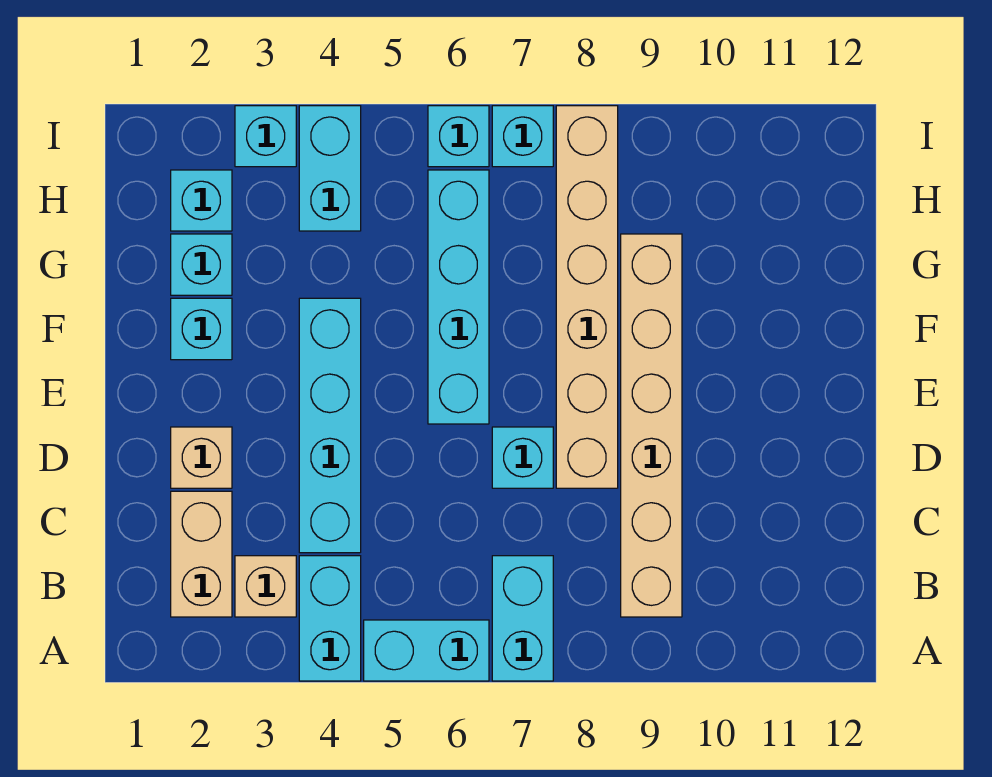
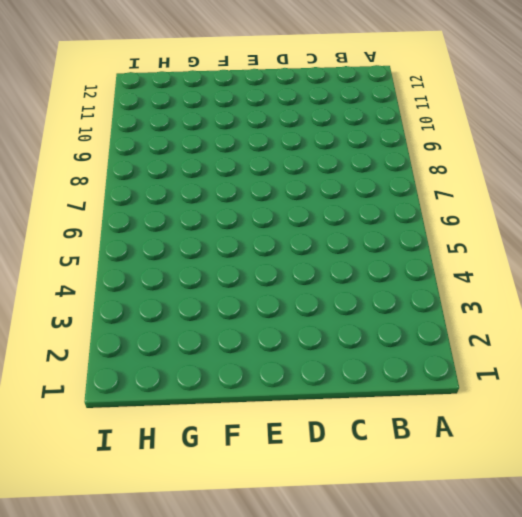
none -> cyan 1x2 brick [299,556,361,681]
none -> cyan 1x2 brick [364,620,489,681]
none -> cyan 1x2 brick [492,556,553,681]

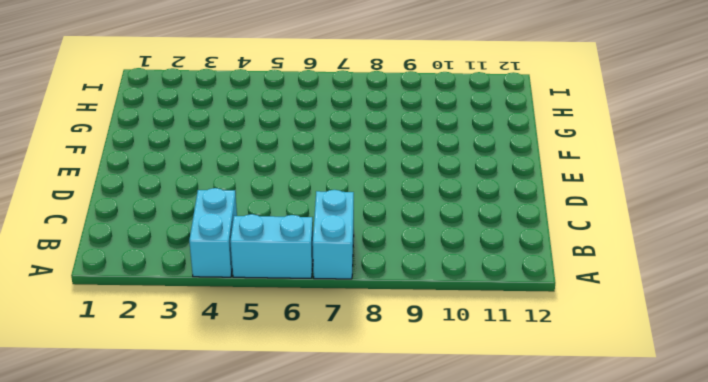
none -> tan 1x2 brick [171,491,232,617]
none -> tan 1x1 brick [235,556,296,617]
none -> tan 1x6 brick [621,234,682,617]

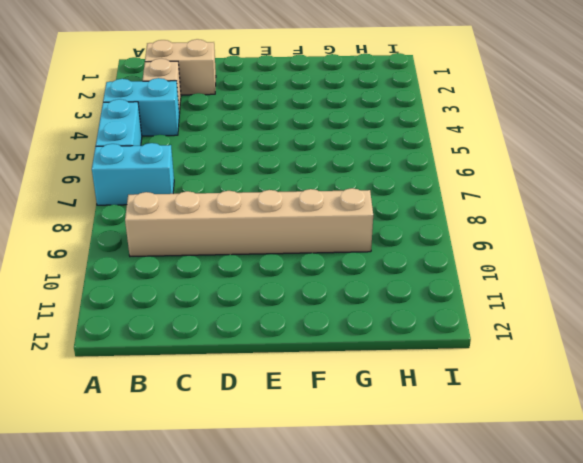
none -> cyan 1x4 brick [299,298,361,553]
none -> tan 1x1 brick [171,427,232,488]
none -> cyan 1x1 brick [492,427,553,488]

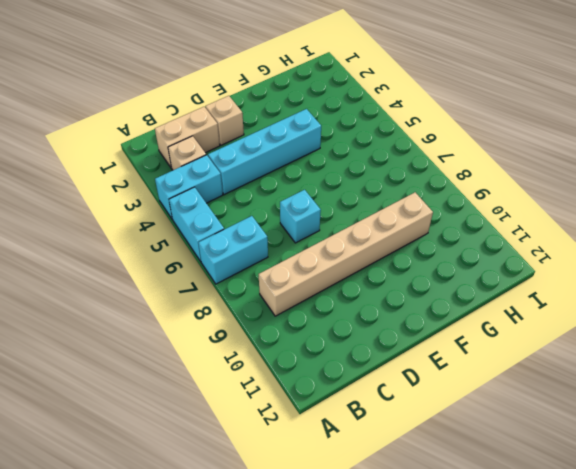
none -> tan 1x6 brick [556,106,618,488]
none -> cyan 1x4 brick [428,170,489,424]
none -> cyan 1x1 brick [171,298,232,360]

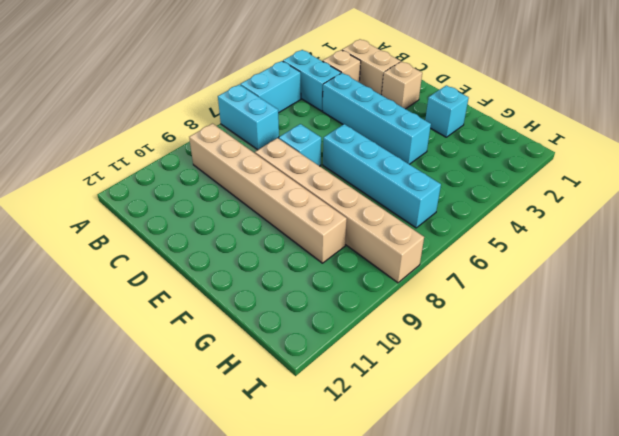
none -> cyan 1x1 brick [171,234,232,295]
none -> cyan 1x1 brick [171,170,232,231]
none -> cyan 1x2 brick [299,106,361,231]

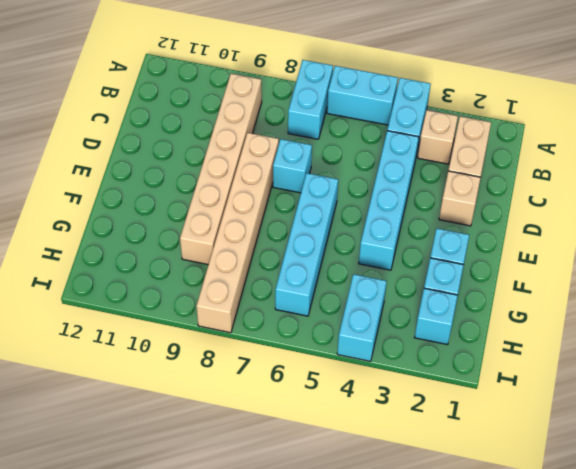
none -> cyan 1x1 brick [235,106,296,167]
none -> cyan 1x1 brick [428,106,489,167]
none -> cyan 1x1 brick [492,106,553,167]

